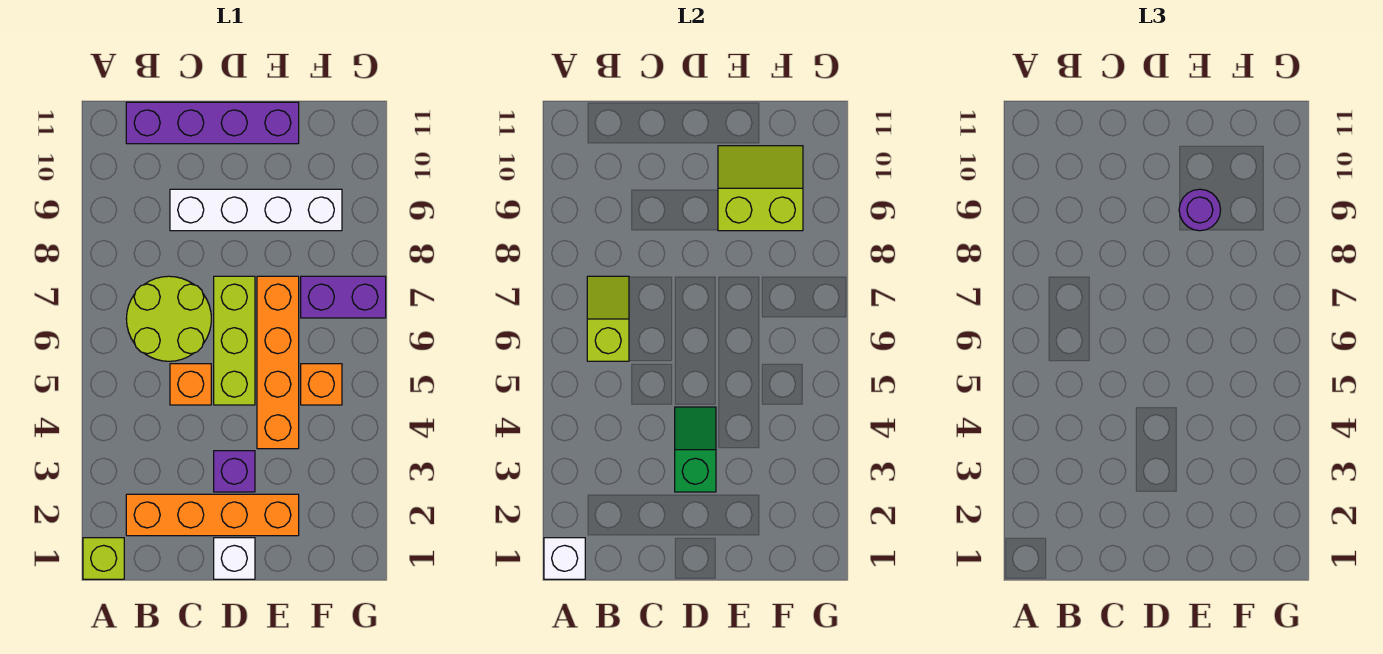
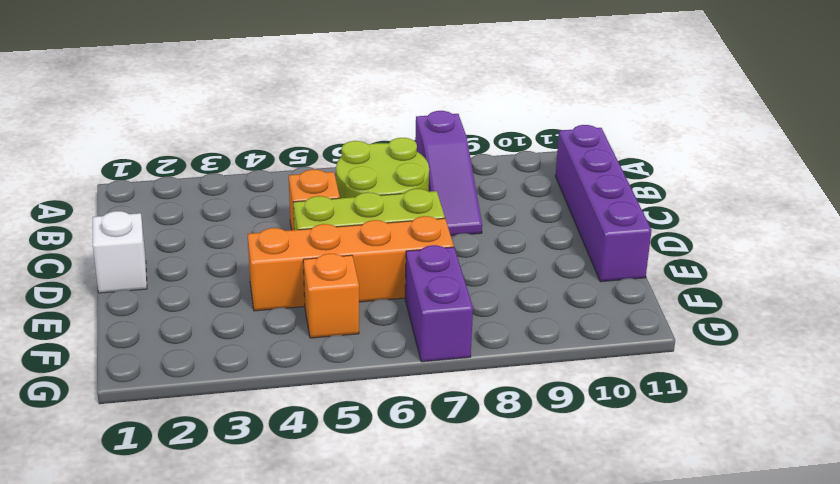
purple 1x3 slope [415,111,482,236] -> none
none -> lime 1x1 brick [83,538,124,579]
none -> orange 1x4 brick [126,494,299,536]
none -> white 1x4 brick [170,189,342,231]

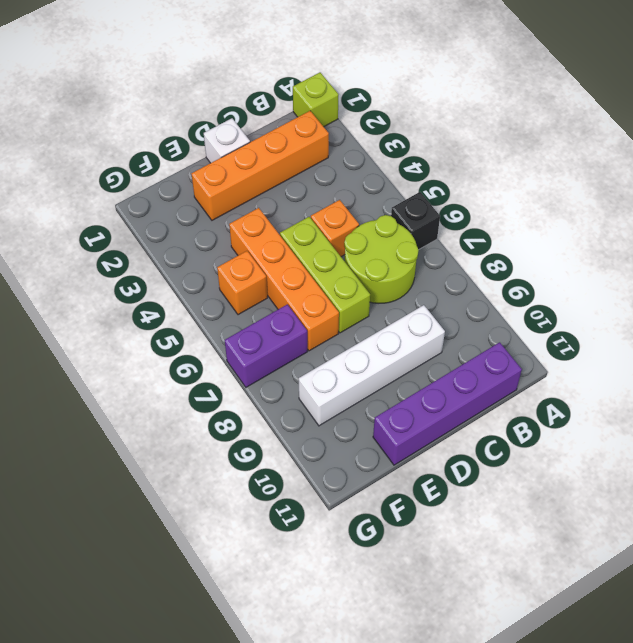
black 1x1 brick [391,192,440,250] -> none
none -> purple 1x1 brick [214,451,255,492]
none -> white 1x1 brick [544,538,585,579]
none -> lime 1x2 slope [587,276,629,361]

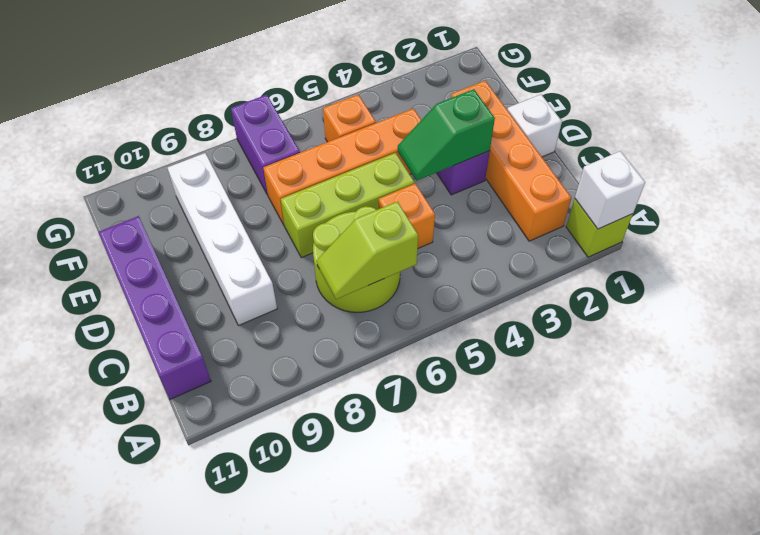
none -> lime 2x2 slope [718,146,803,231]
none -> purple 1x1 round brick [1179,189,1221,231]

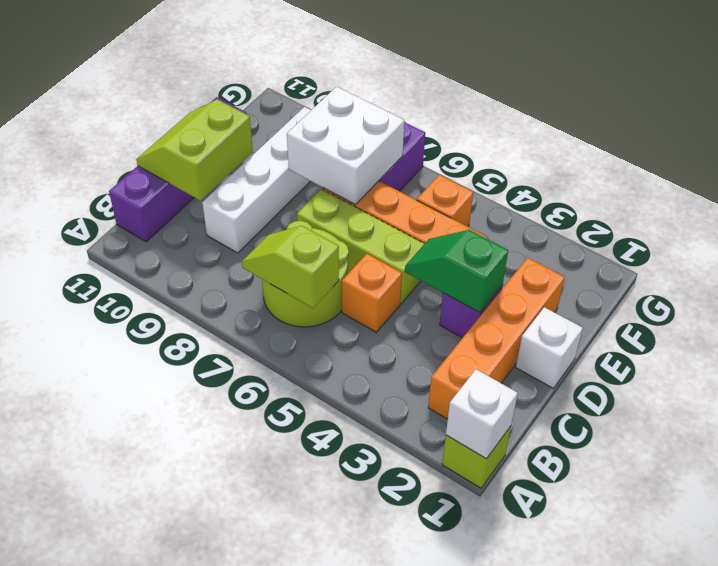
lime 2x2 slope [136,99,253,201] -> lime 2x2 slope moved to [718,146,803,231]
white 2x2 brick [287,87,404,205] -> none
none -> purple 1x1 round brick [1179,189,1221,231]

